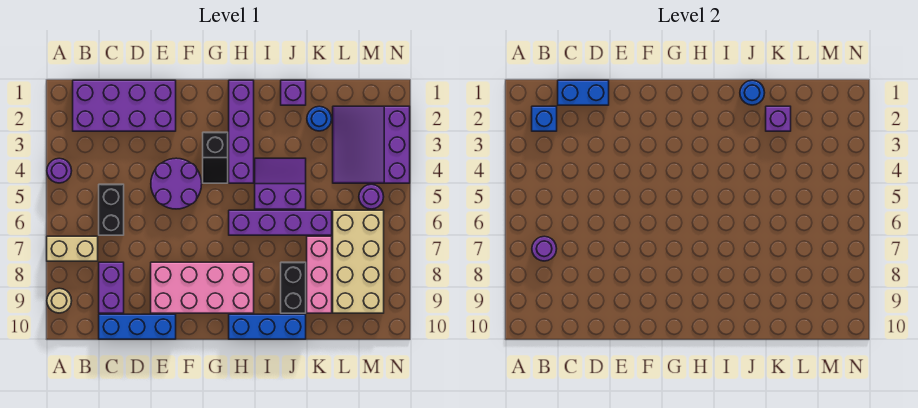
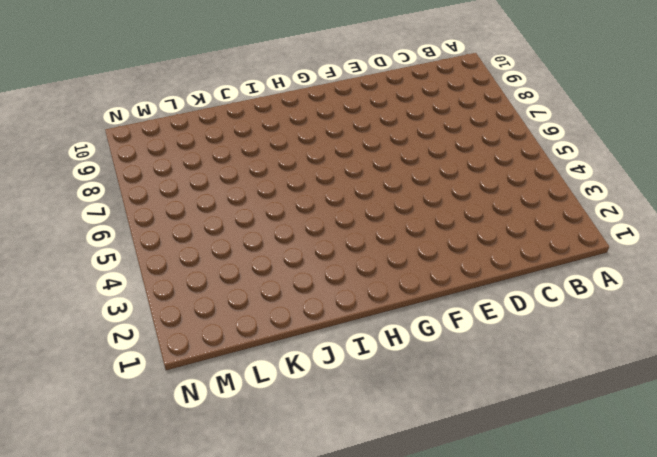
none -> purple 1x1 round brick [47,158,72,183]
none -> tan 1x2 brick [47,236,98,261]
none -> tan 1x1 round brick [47,288,72,313]

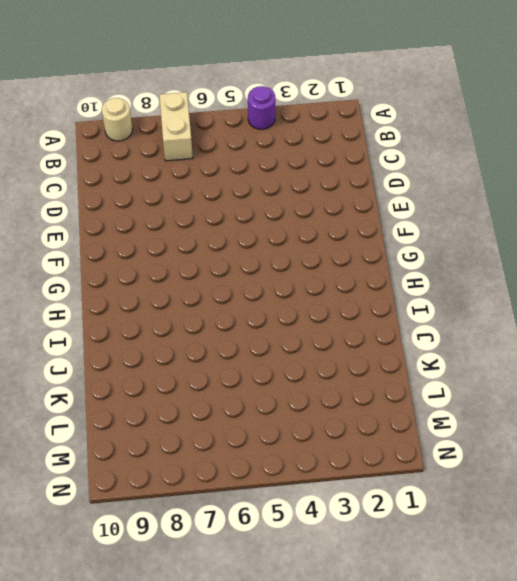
none -> purple 2x4 brick [73,80,176,131]
none -> black 1x2 brick [99,184,124,235]
none -> purple 1x2 brick [99,262,124,313]

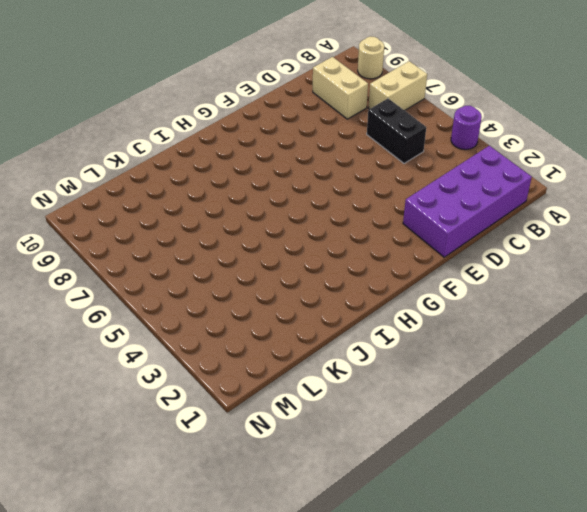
tan 1x2 brick [313,57,368,119] -> purple 1x2 brick [99,262,124,313]
none -> blue 1x3 brick [99,314,176,339]
none -> purple 2x2 round brick [151,158,202,209]
none -> pink 2x4 brick [151,262,254,313]

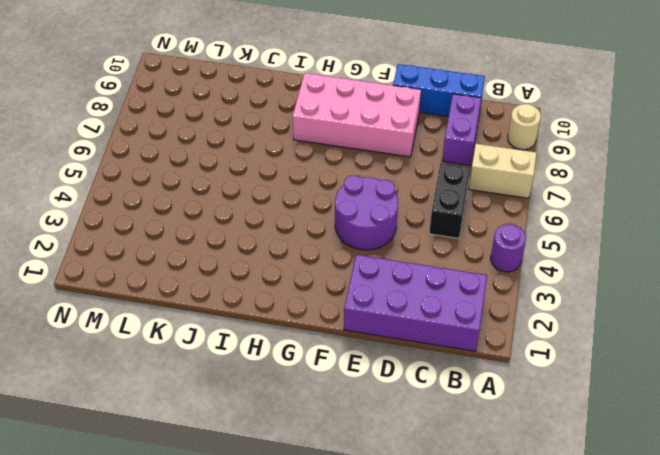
none -> black 1x2 slope [203,132,228,183]
none -> purple 1x4 brick [229,80,254,183]
none -> purple 1x4 brick [229,210,332,235]

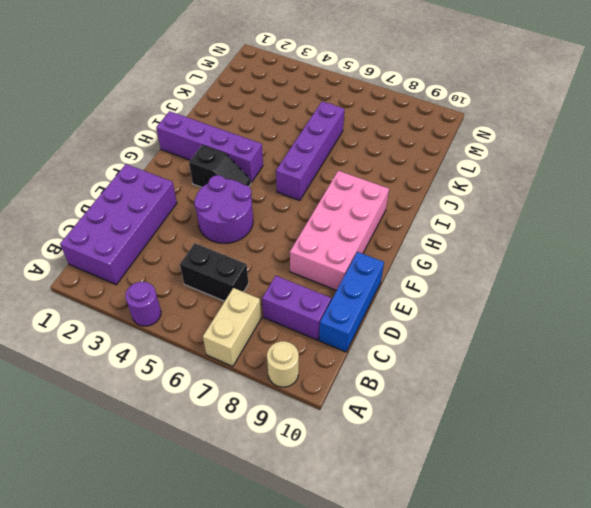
none -> blue 1x3 brick [229,314,306,339]
none -> purple 2x2 slope [255,158,306,209]
none -> purple 1x1 brick [281,80,306,105]

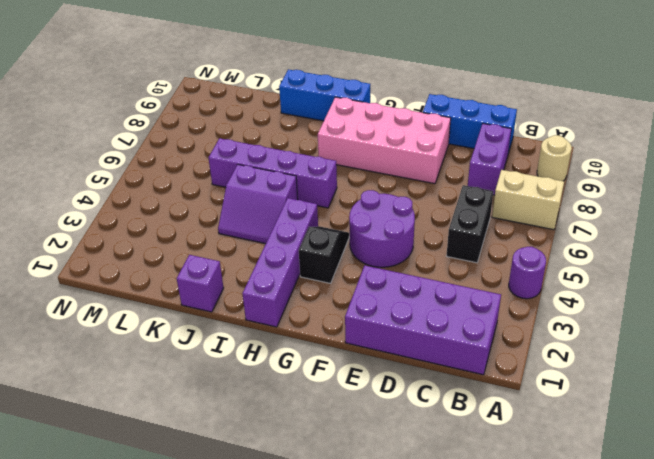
none -> black 1x2 brick [281,262,306,313]
none -> blue 1x1 round brick [307,106,332,131]
none -> pink 1x3 brick [307,236,332,313]

